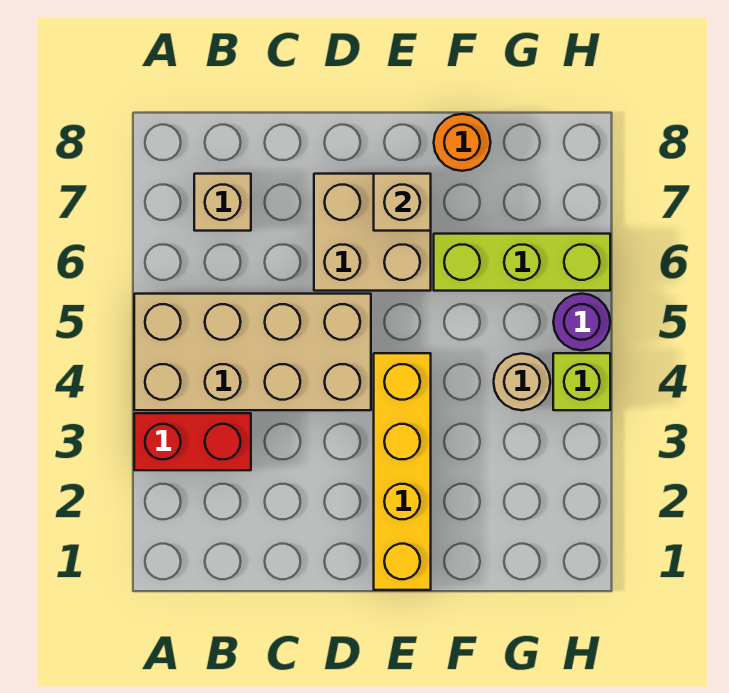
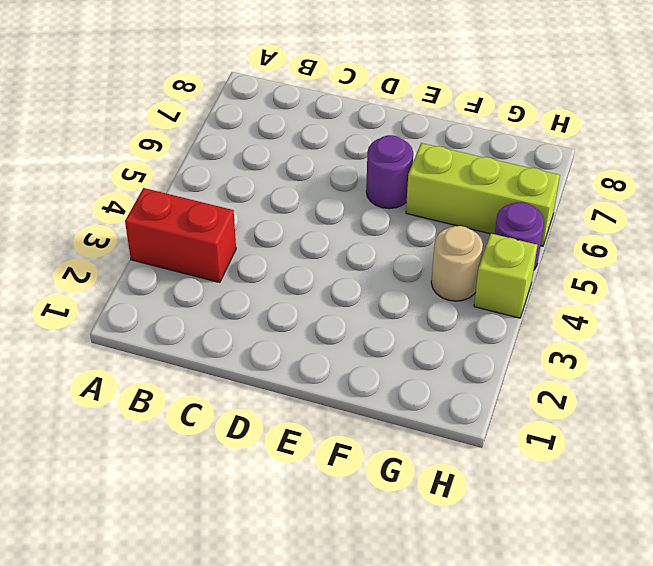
purple 1x1 round brick [366,135,413,209] -> tan 2x2 brick [314,174,431,291]
none -> tan 2x4 brick [134,294,371,410]
none -> tan 1x1 brick [194,174,251,231]

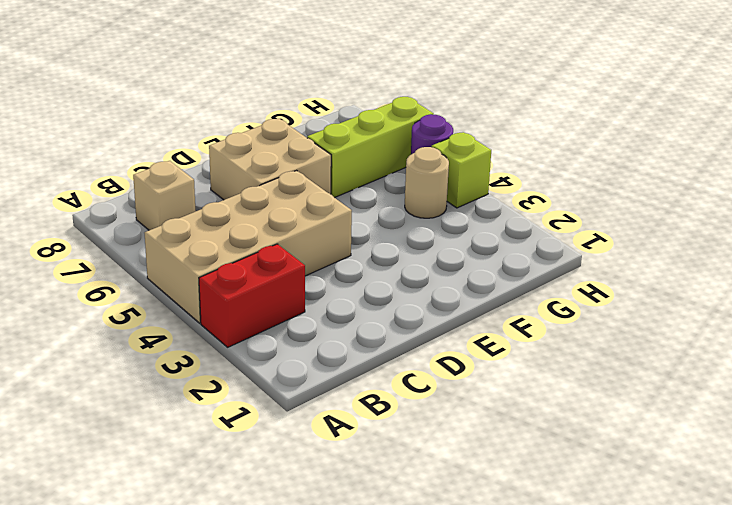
none -> yellow 1x4 brick [374,353,431,590]
none -> orange 1x1 round brick [434,114,491,171]

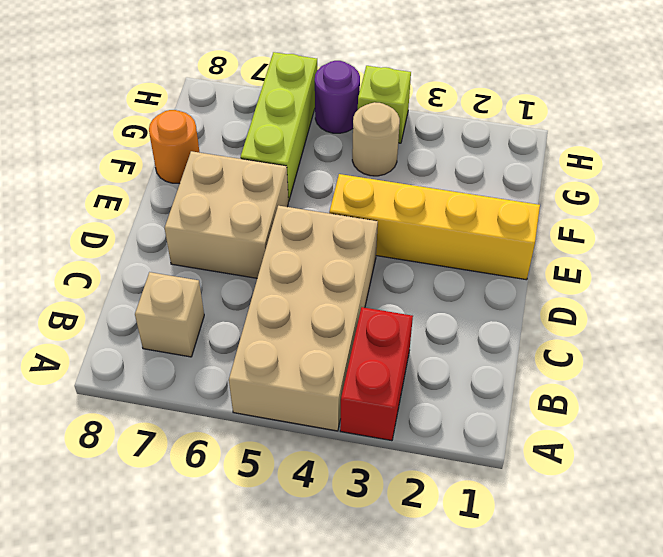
none -> tan 1x1 brick [374,174,431,231]

